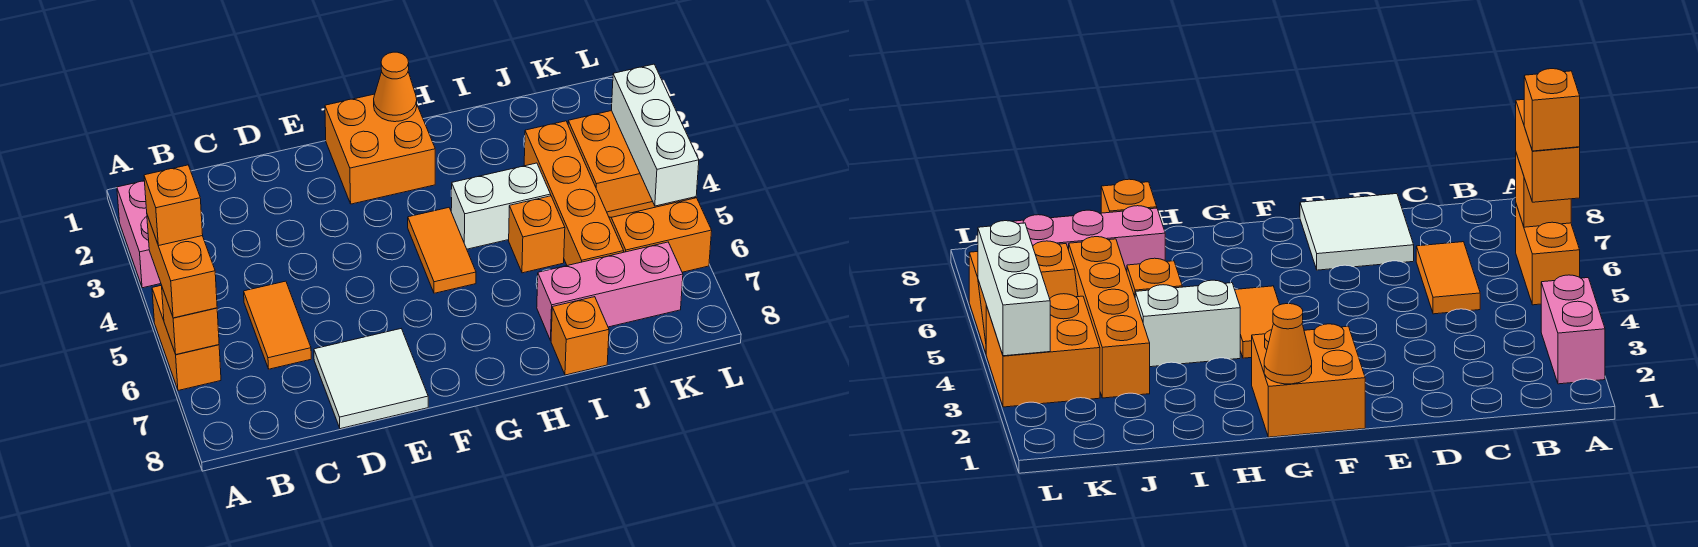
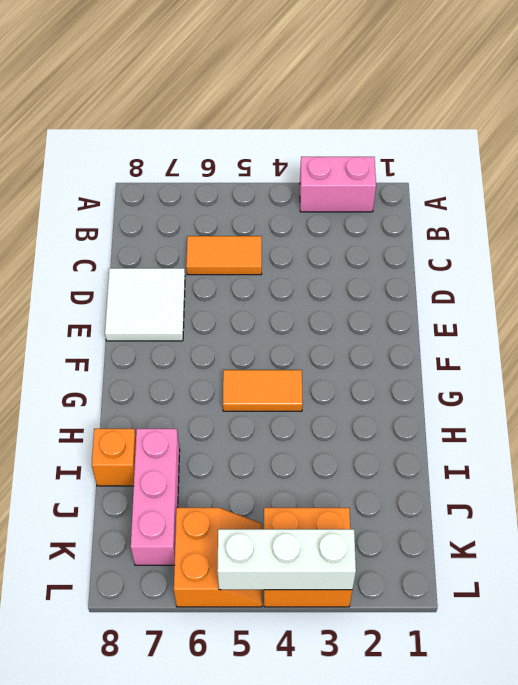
none -> orange 1x2 brick [152,285,221,391]
none -> orange 2x2 brick [325,94,435,204]
none -> white 1x2 brick [451,163,551,249]

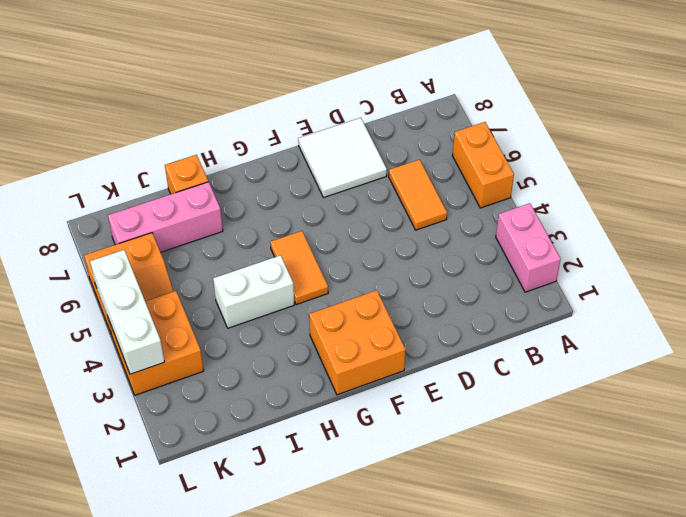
none -> orange 1x1 brick [509,196,565,273]
none -> orange 1x4 brick [524,121,624,266]
none -> orange 1x1 brick [162,288,219,354]

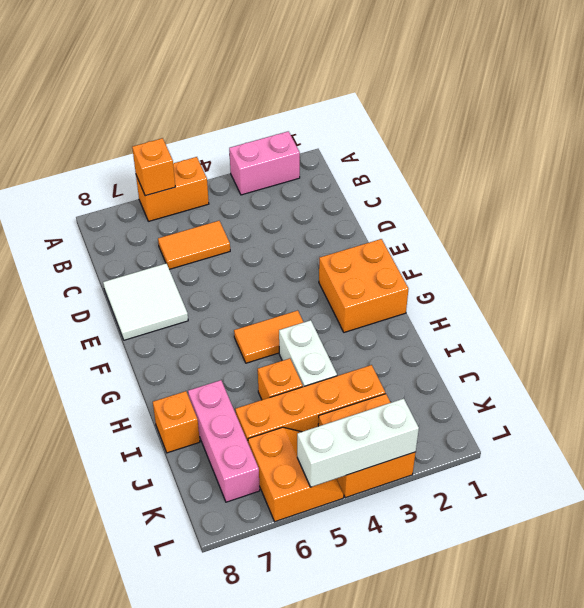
none -> orange 1x1 cone [374,52,417,122]
none -> orange 1x2 brick [147,215,217,318]
none -> orange 1x1 brick [144,165,203,246]

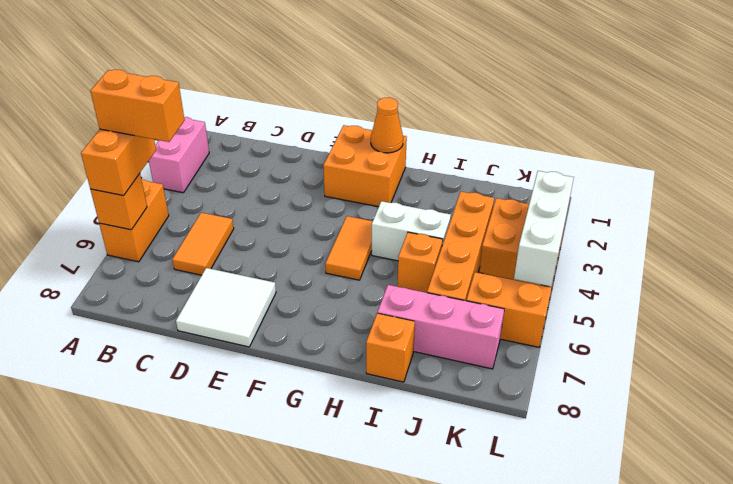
orange 1x2 brick [91,70,185,142] -> orange 1x1 brick [144,165,203,246]

